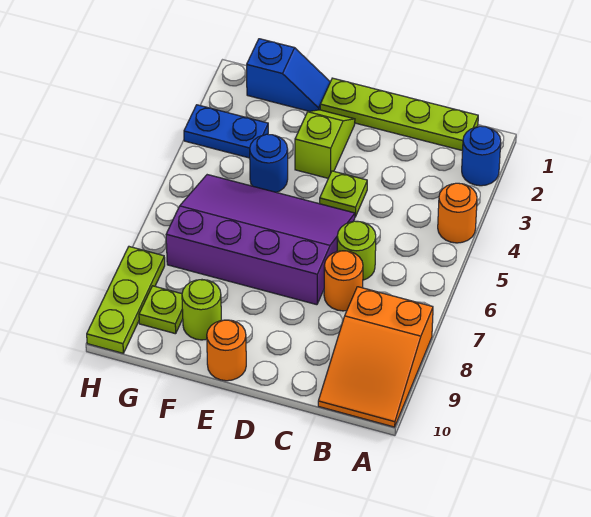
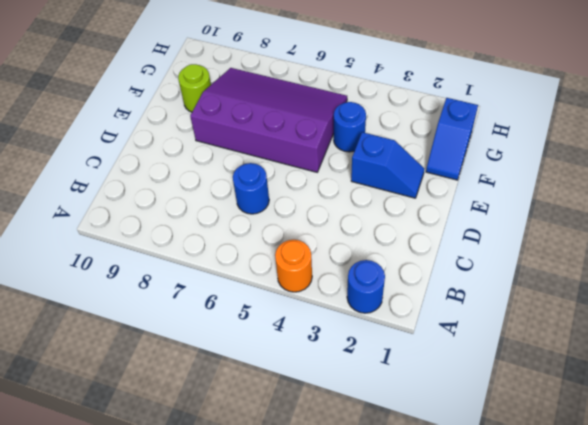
blue 1x1 round brick [233,163,269,214] -> lime 1x1 round brick [337,221,376,280]
blue 1x2 slope [351,132,424,198] -> lime 1x2 slope [295,110,355,178]
purple 3x4 slope [190,68,347,172] -> purple 3x4 slope turned to [166,175,355,305]
none -> orange 2x3 slope [318,287,433,427]
none -> lime 1x4 plate [320,78,478,151]
none -> orange 1x1 round brick [324,251,363,311]

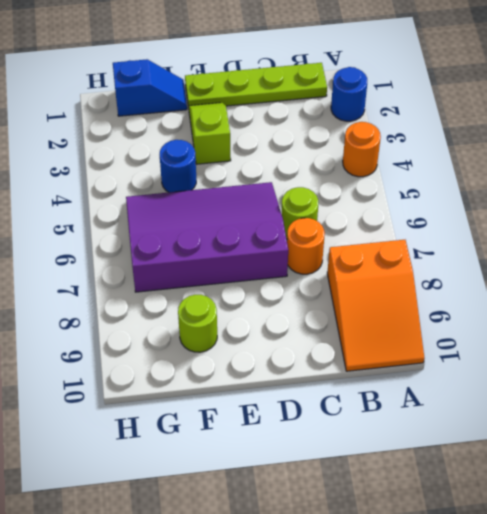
none -> lime 1x1 plate [320,171,367,217]
none -> orange 1x1 round brick [207,320,246,381]
none -> blue 1x2 plate [184,105,268,158]

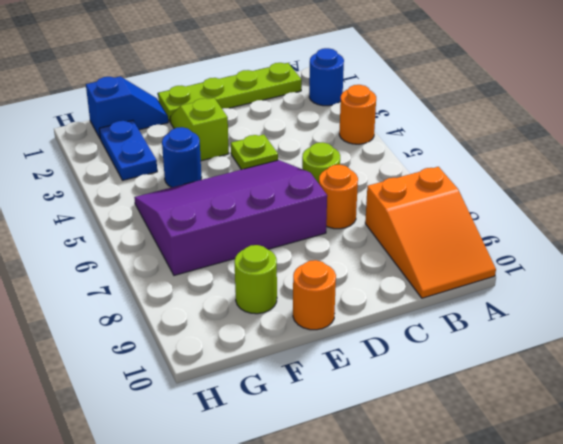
blue 1x2 plate [99,120,157,180] -> blue 1x2 plate turned to [184,105,268,158]
none -> lime 1x1 plate [139,286,183,334]
none -> lime 1x3 plate [87,247,165,353]

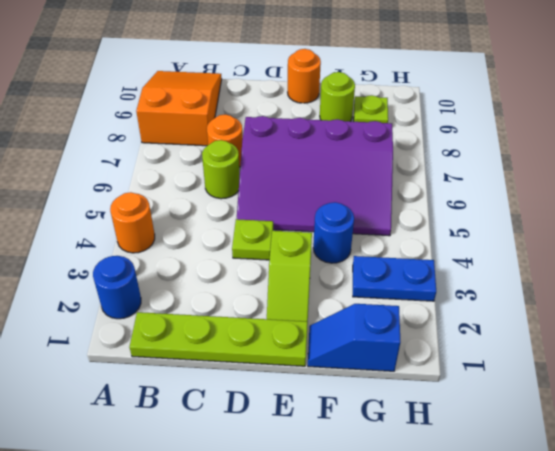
none -> lime 1x3 plate [87,247,165,353]

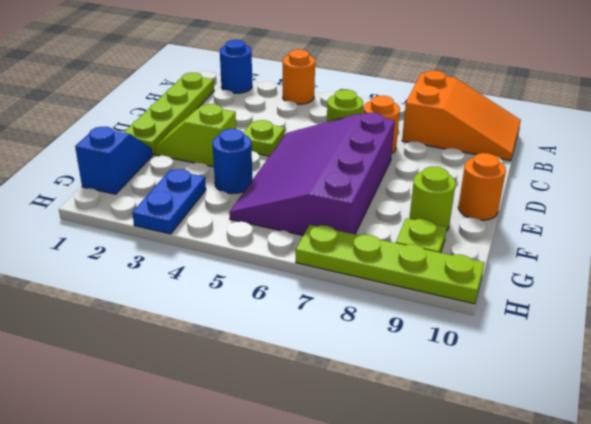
lime 1x4 plate [296,225,484,304] -> lime 1x3 plate [87,247,165,353]

